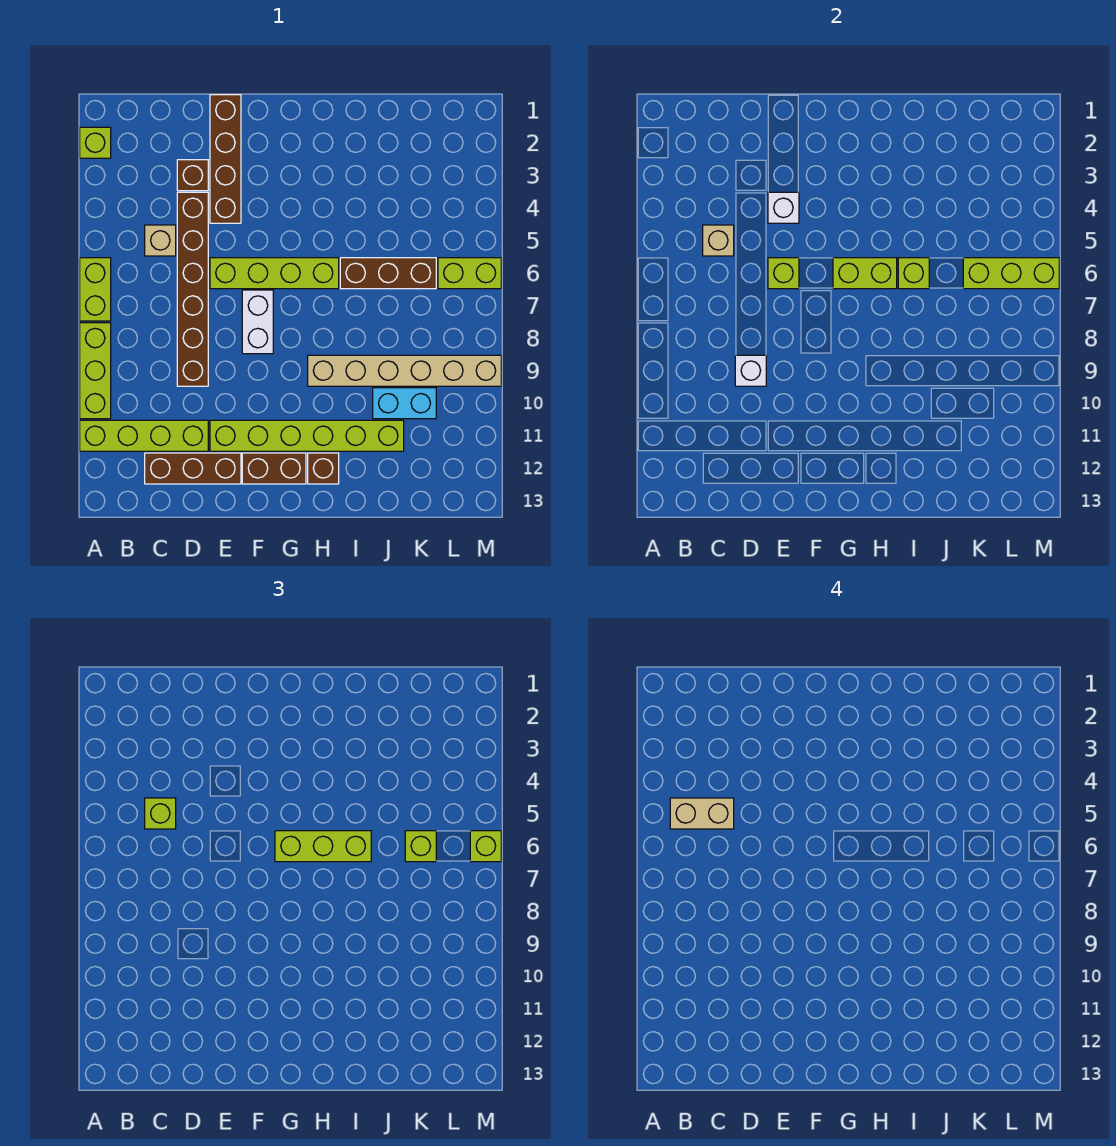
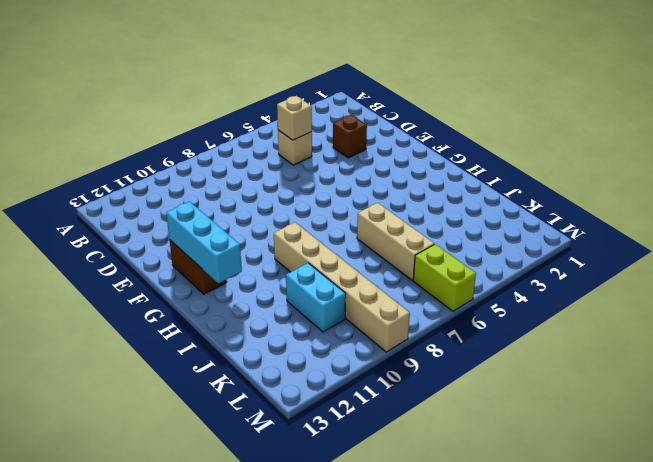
cyan 1x3 brick [166,202,242,283] -> none
tan 1x3 brick [357,203,434,280] -> brown 1x3 brick [340,258,436,289]
none -> lime 1x1 brick [80,127,111,158]
none -> lime 1x2 brick [80,258,111,321]
none -> lime 1x3 brick [80,323,111,419]
none -> lime 1x4 brick [80,420,208,451]

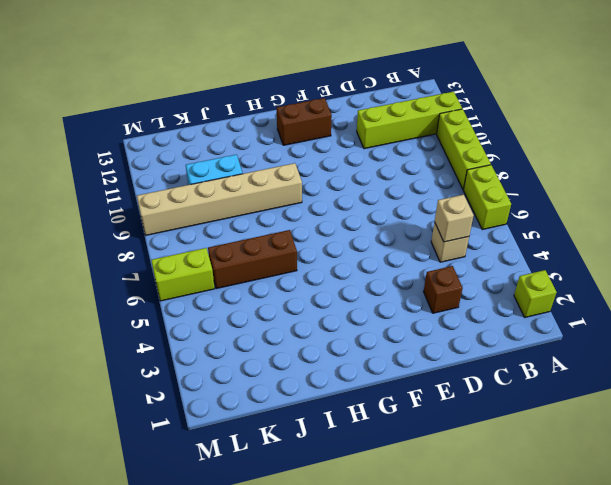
none -> brown 1x3 brick [145,453,241,484]
none -> brown 1x6 brick [177,192,208,386]
none -> brown 1x4 brick [210,95,241,223]
none -> lime 1x4 brick [210,258,339,289]

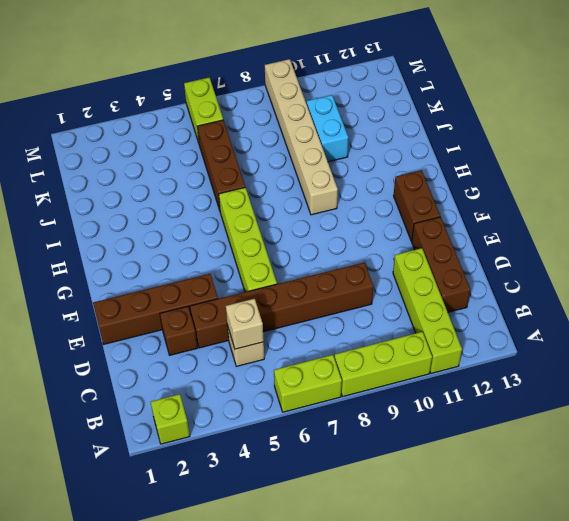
none -> lime 1x6 brick [210,420,404,451]
none -> white 1x2 brick [242,290,273,354]
none -> brown 1x1 brick [308,453,339,484]
none -> white 1x1 brick [735,355,766,386]

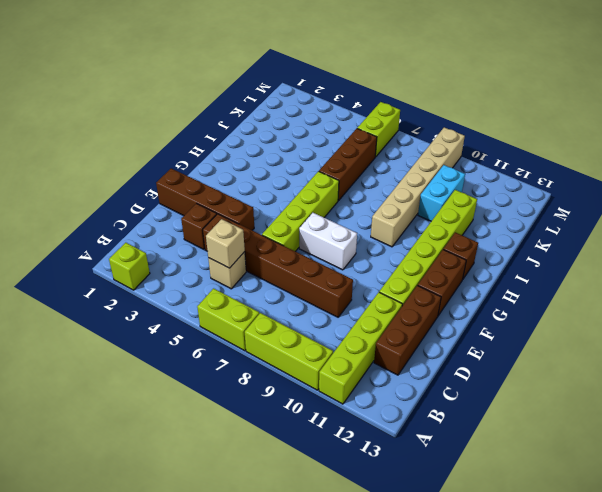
none -> white 1x1 brick [735,355,766,386]
none -> white 1x1 brick [768,192,799,223]
none -> lime 1x1 brick [768,258,799,289]
none -> lime 1x2 brick [833,258,897,289]

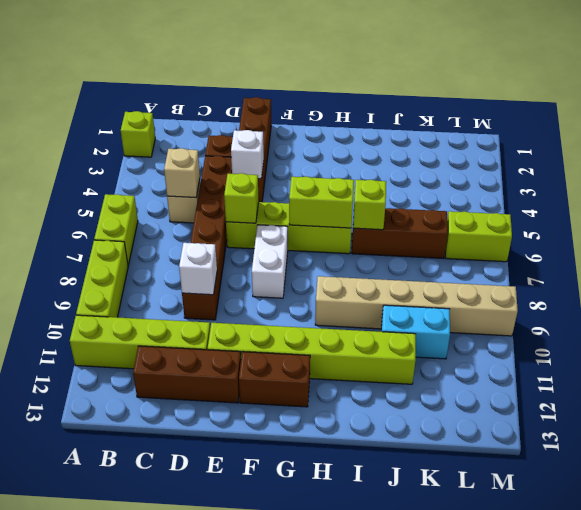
none -> brown 1x1 brick [308,453,339,484]
none -> lime 1x3 brick [963,258,1059,289]
none -> lime 1x1 brick [145,798,176,829]
none -> lime 1x3 brick [275,831,371,862]

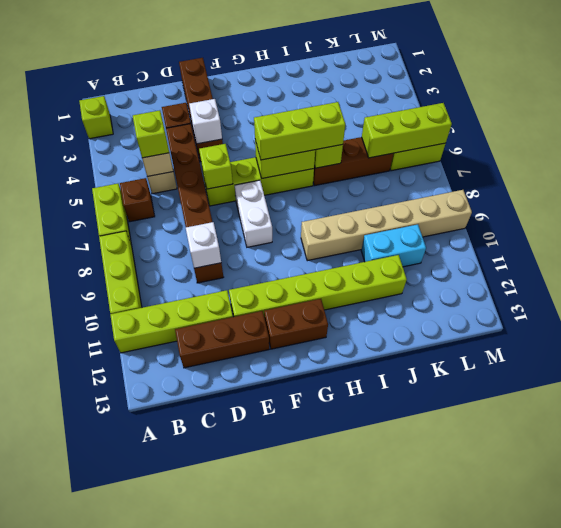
brown 1x1 brick [120,178,155,222] -> brown 1x1 brick moved to [308,453,339,484]
none -> lime 1x1 brick [405,831,436,862]
none -> lime 1x1 brick [470,831,501,862]
none -> tan 1x2 brick [670,798,734,829]

